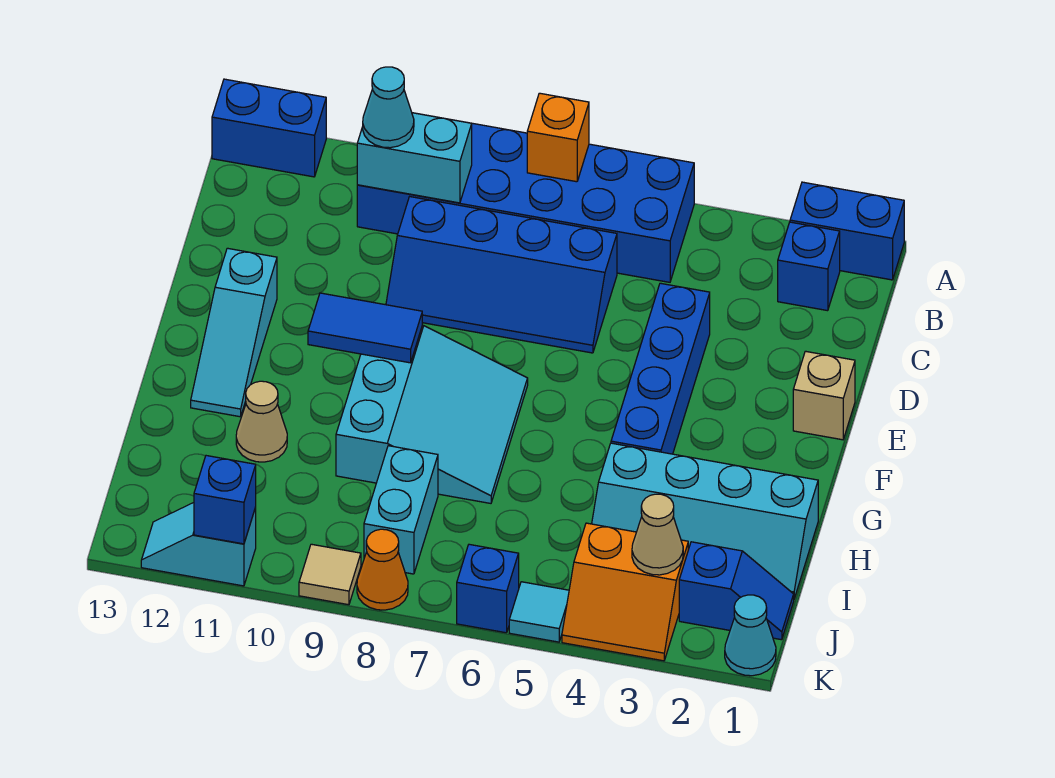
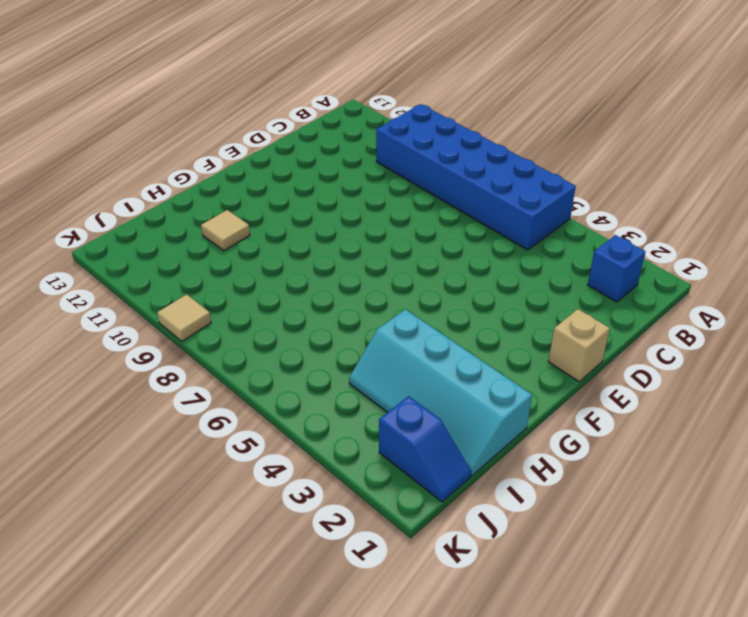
tan 1x1 tile [201,210,250,250] -> tan 1x1 cone [236,381,287,462]
none -> blue 1x2 brick [790,182,904,280]
none -> blue 1x2 brick [212,79,326,177]
none -> blue 2x4 slope [386,197,617,353]

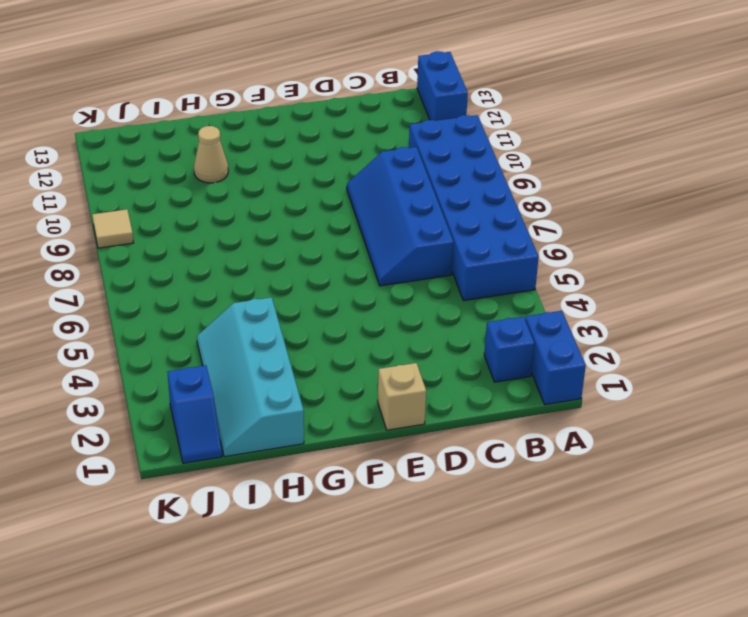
none -> blue 1x4 brick [611,283,710,454]
none -> cyan 1x3 slope [191,248,277,417]
none -> cyan 3x3 slope [336,325,528,503]

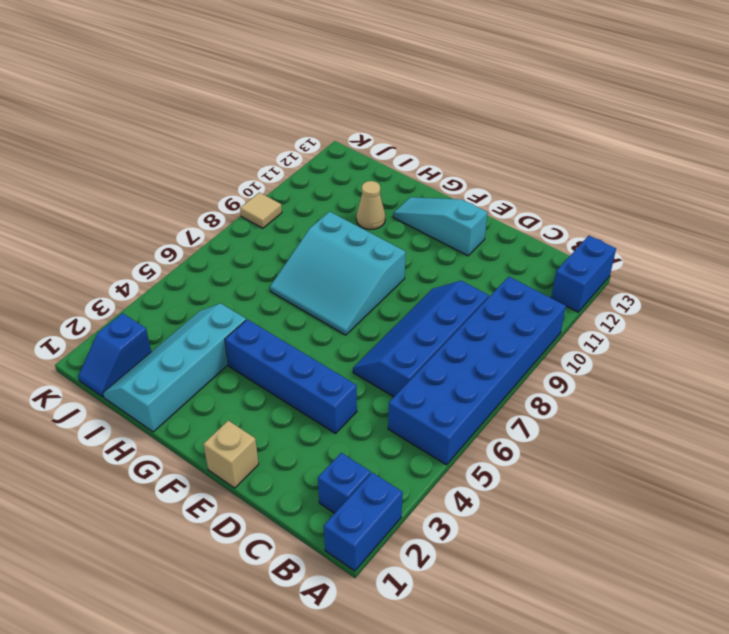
none -> cyan 1x2 brick [364,446,438,574]
none -> orange 2x2 slope [562,523,688,661]
none -> cyan 1x1 cone [725,595,776,676]

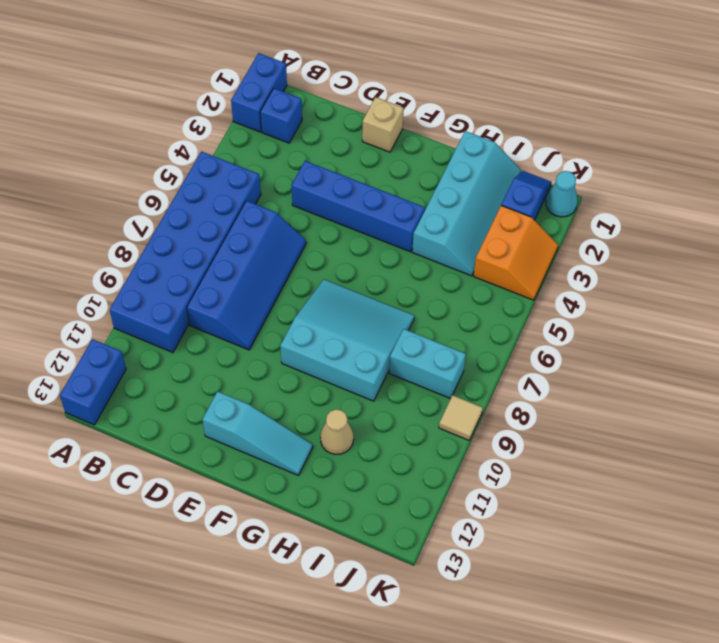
none -> cyan 1x1 tile [509,582,569,642]
none -> blue 1x1 brick [457,544,519,633]
none -> orange 1x1 cone [357,529,408,610]

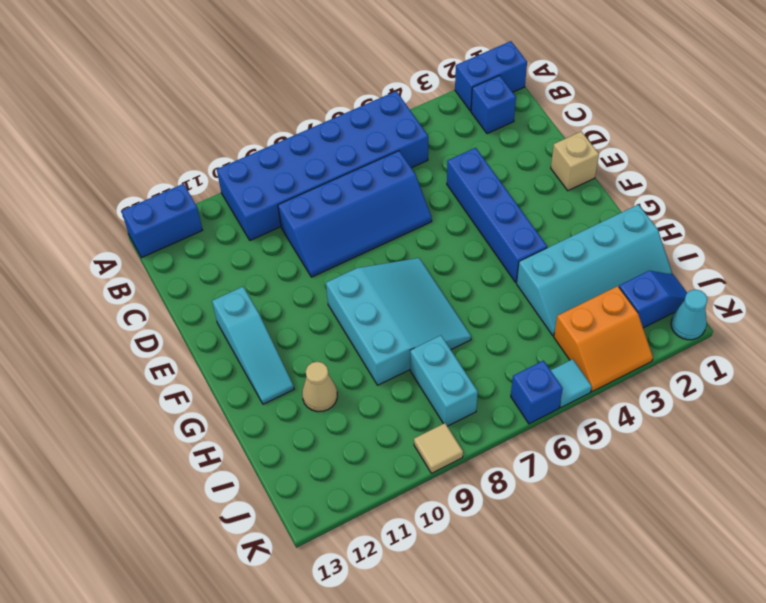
none -> orange 1x1 cone [357,529,408,610]
none -> cyan 1x2 slope [141,503,256,586]
none -> orange 1x1 brick [527,93,589,182]

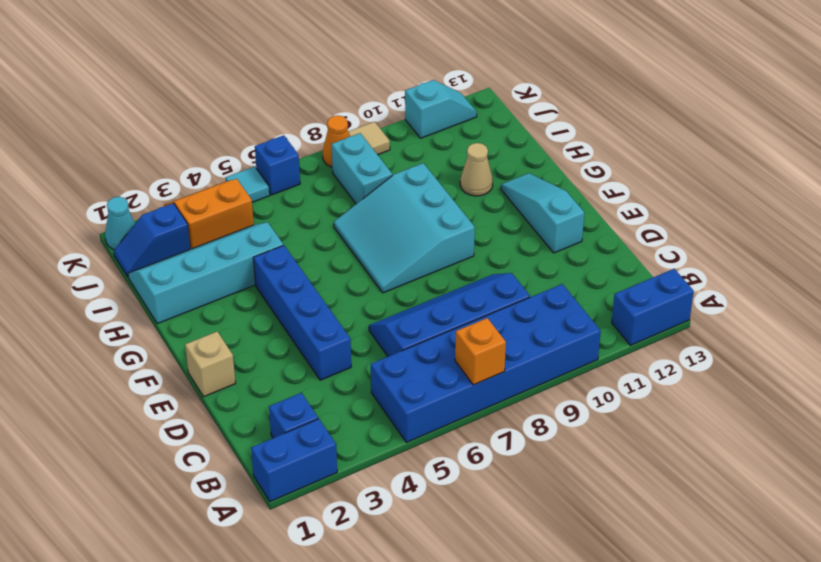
none -> cyan 1x2 brick [357,113,472,203]
none -> blue 1x2 tile [308,293,422,363]
none -> tan 1x1 cone [632,494,683,575]

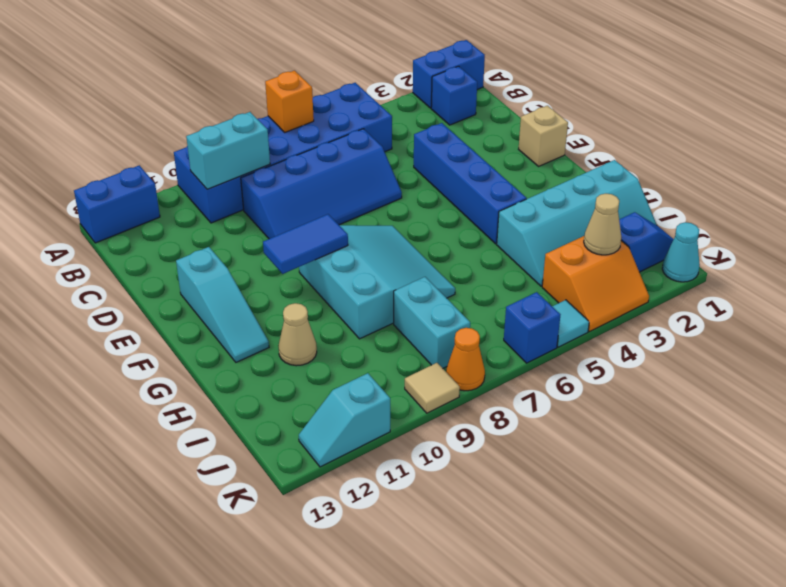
none -> blue 1x1 brick [194,456,256,544]
none -> cyan 1x1 cone [363,67,414,148]

